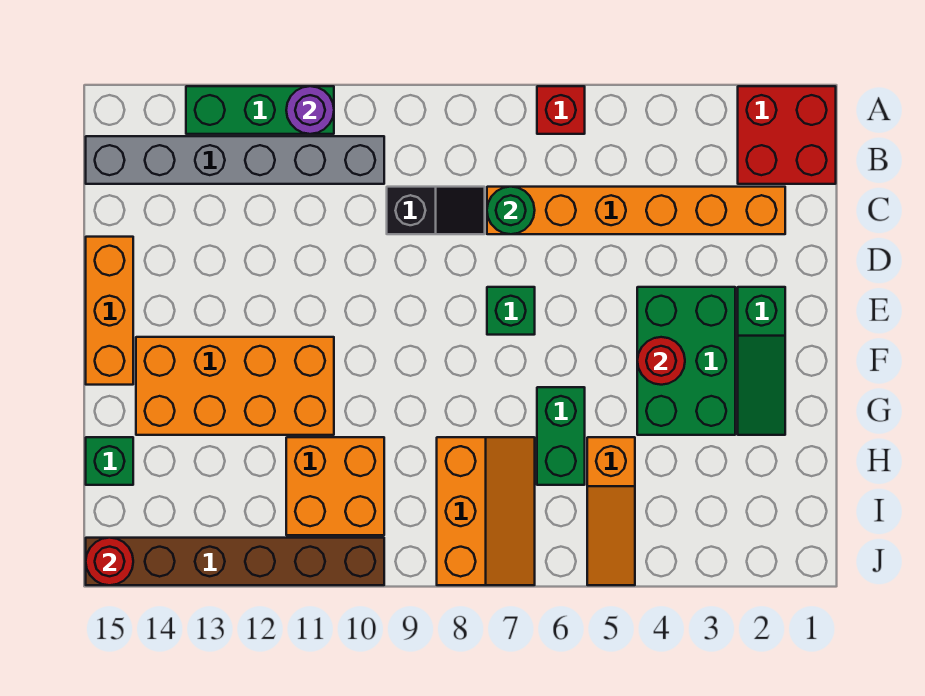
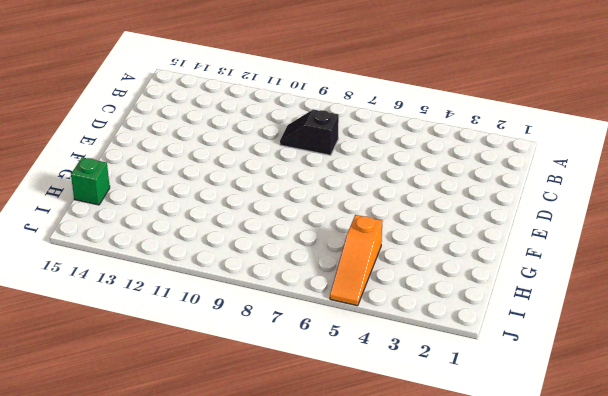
black 1x2 slope [280,109,339,155] -> black 1x2 slope turned to [387,187,485,234]
none -> red 2x2 brick [738,86,836,184]
none -> red 1x1 brick [537,86,585,134]
none -> green 1x3 brick [186,86,334,134]

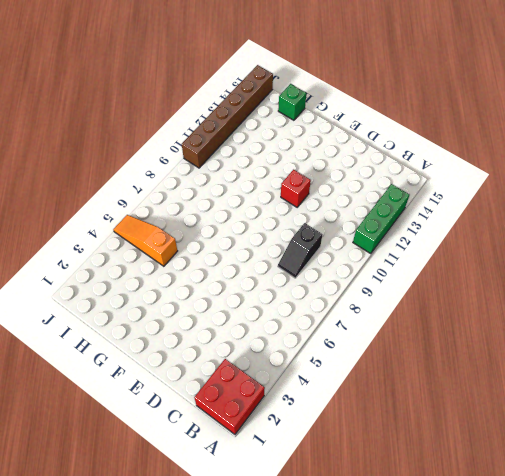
red 1x1 brick [281,170,311,207] -> red 1x1 brick moved to [537,86,585,134]
none -> grey 1x6 brick [86,136,384,184]
none -> orange 1x6 brick [487,187,785,234]
none -> orange 1x3 brick [86,237,133,385]

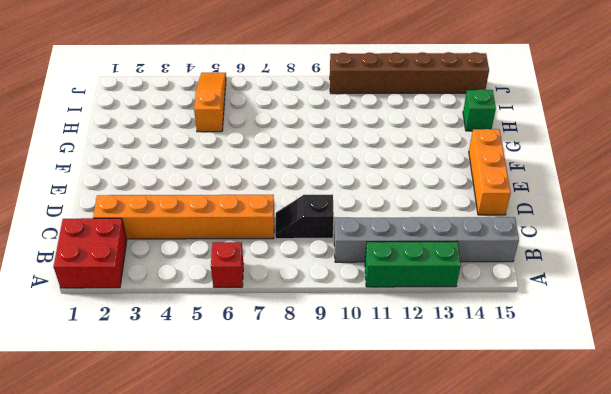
none -> green 1x3 slope [738,287,785,435]
none -> green 2x3 brick [637,287,735,435]
none -> green 1x1 brick [487,287,535,335]

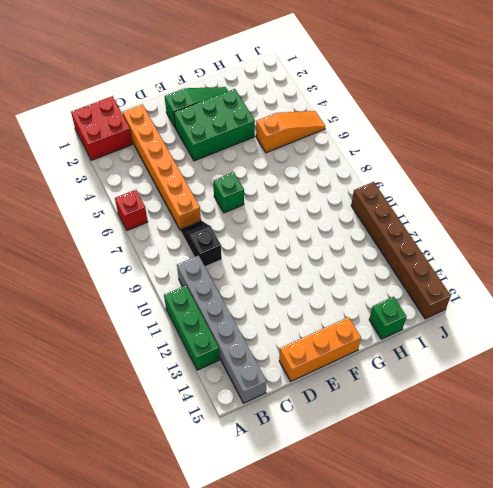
none -> orange 2x4 brick [136,337,334,435]
none -> green 1x2 brick [537,387,585,485]
none -> orange 2x3 slope [437,437,535,585]

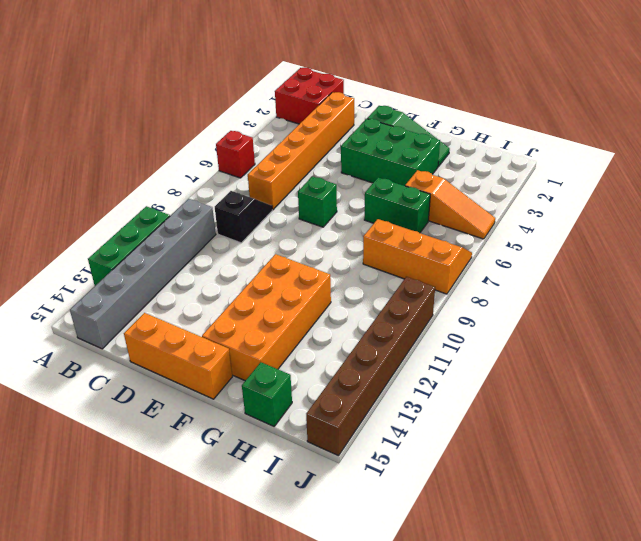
none -> orange 2x2 brick [286,437,384,535]
none -> purple 1x1 round brick [286,86,334,134]
none -> green 1x1 round brick [487,187,535,234]

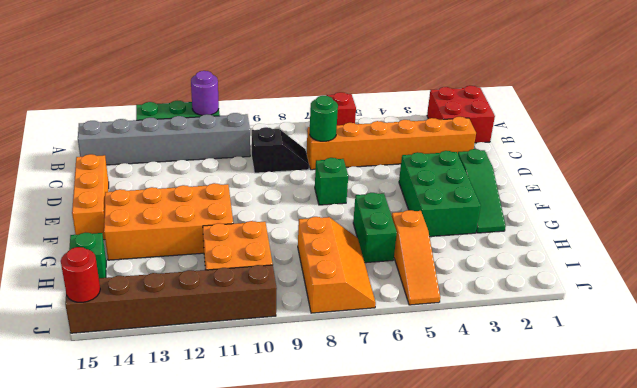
none -> red 1x1 round brick [637,337,685,385]

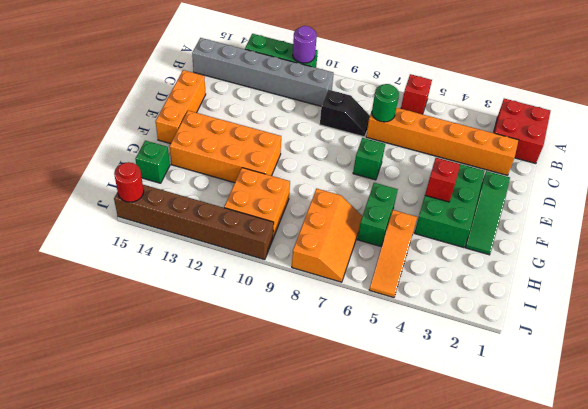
red 1x1 brick [425,158,460,202] -> red 1x1 round brick [637,337,685,385]

